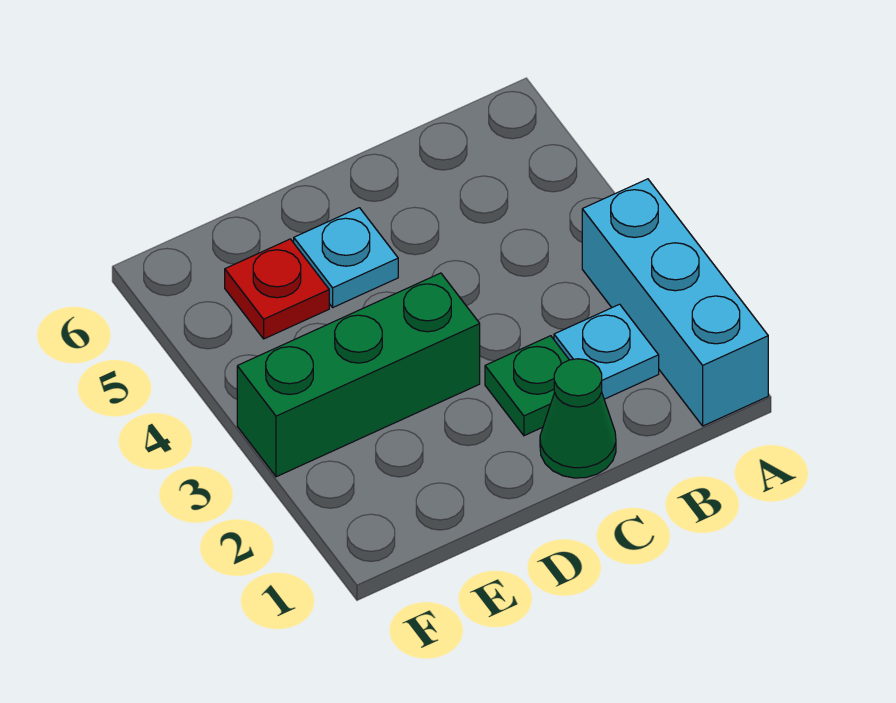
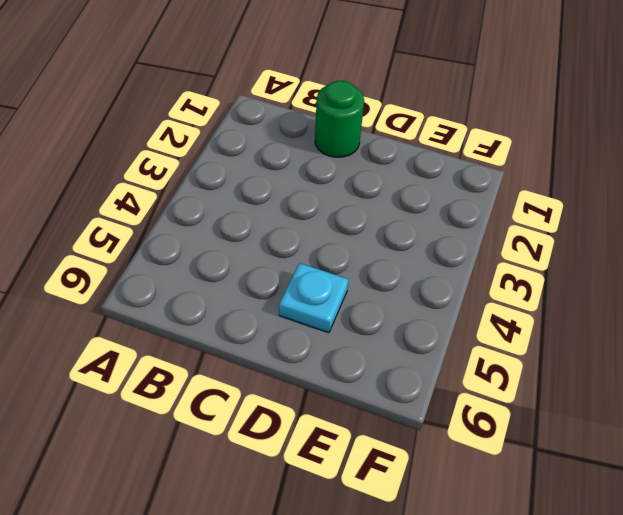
green 1x1 round brick [315,81,364,157] -> green 1x1 cone [540,359,616,478]
none -> cyan 1x3 brick [582,179,768,426]
none -> cyan 1x1 plate [554,304,659,399]

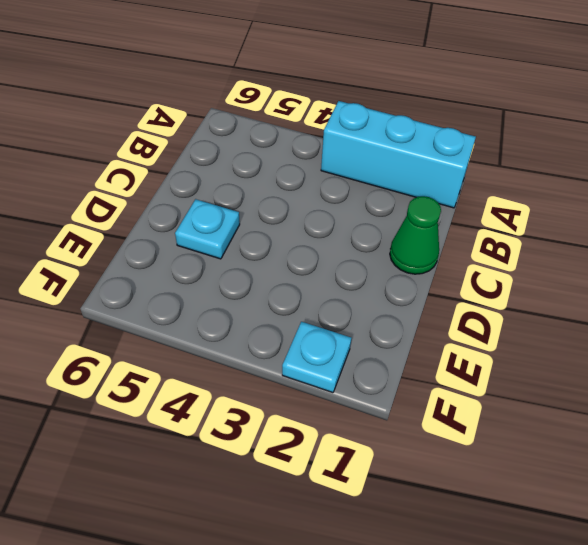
cyan 1x1 plate [282,322,351,393] -> cyan 1x1 plate moved to [554,304,659,399]
none -> green 1x1 plate [485,336,569,436]
none -> green 1x3 brick [237,273,480,477]

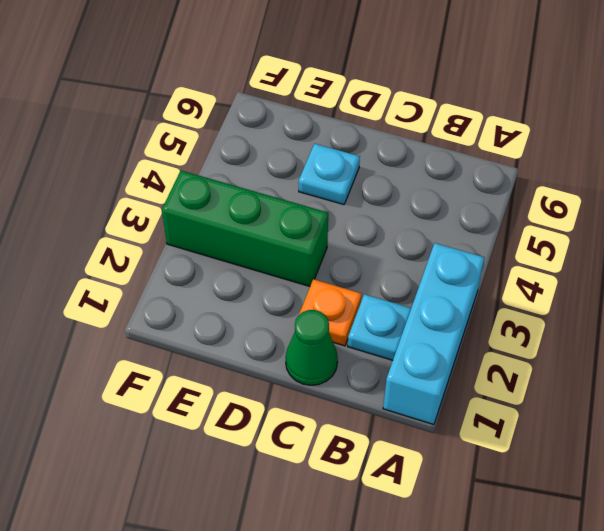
orange 1x1 plate [299,279,362,346] -> green 1x1 plate [485,336,569,436]
none -> red 1x1 plate [225,239,329,339]

